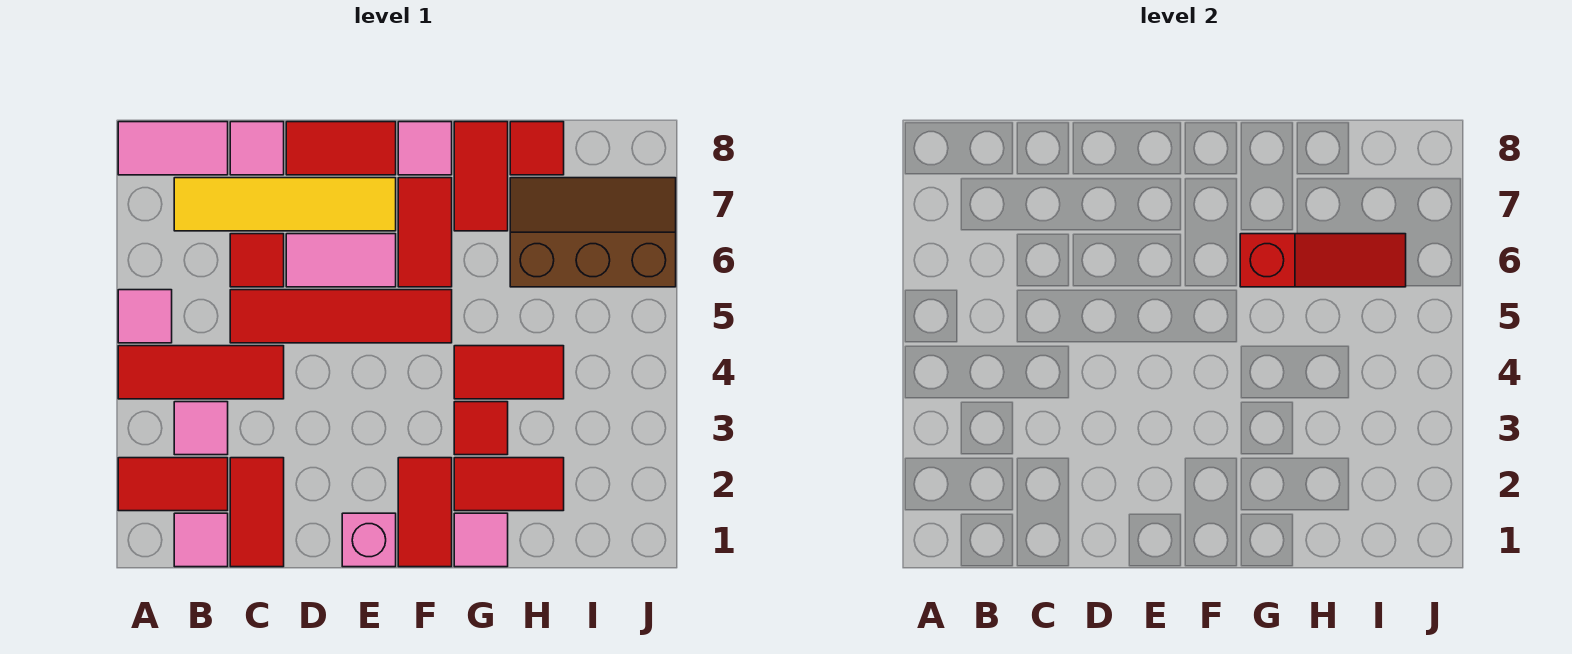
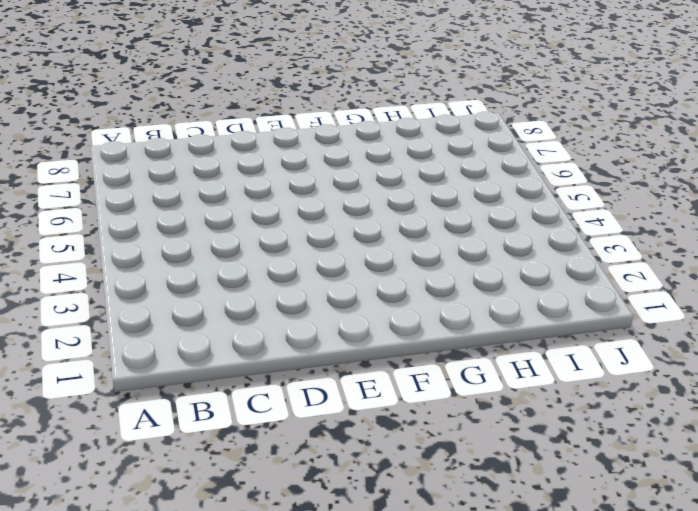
none -> red 1x2 tile [118,458,228,511]
none -> red 1x3 tile [118,346,284,399]
none -> pink 1x1 tile [118,290,172,343]

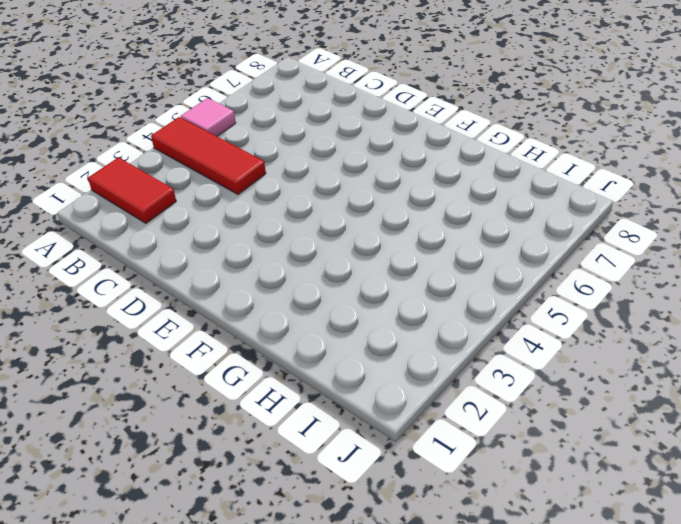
none -> pink 1x2 tile [118,122,228,175]
none -> pink 1x1 tile [174,513,228,567]
none -> pink 1x1 tile [174,402,228,455]

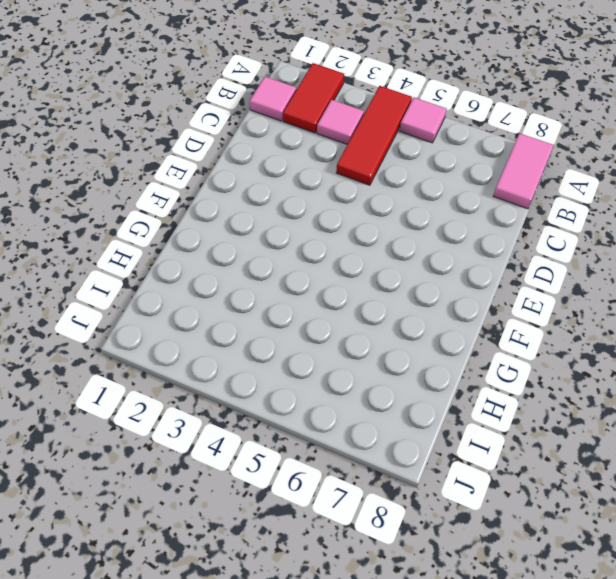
none -> yellow 1x4 tile [174,178,396,231]
none -> red 1x2 tile [230,458,284,567]
none -> red 1x4 tile [230,290,452,343]

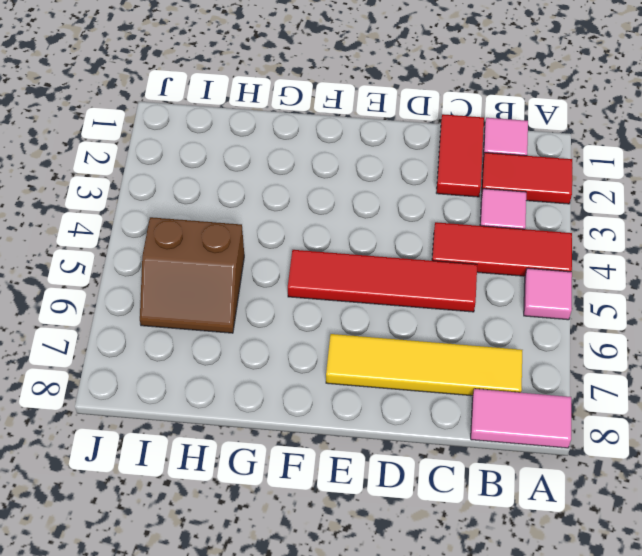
brown 2x2 slope [140,217,244,333] -> brown 2x3 slope [510,178,676,287]
none -> red 1x1 tile [230,234,284,287]
none -> pink 1x1 tile [230,122,284,175]
none -> pink 1x2 tile [286,234,396,287]

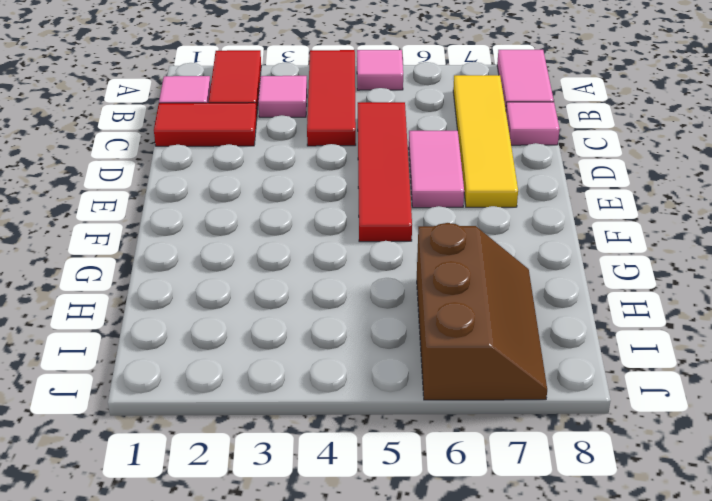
none -> red 1x1 tile [230,234,284,287]
none -> red 1x2 tile [286,122,396,175]
none -> pink 1x1 brick [342,513,396,567]

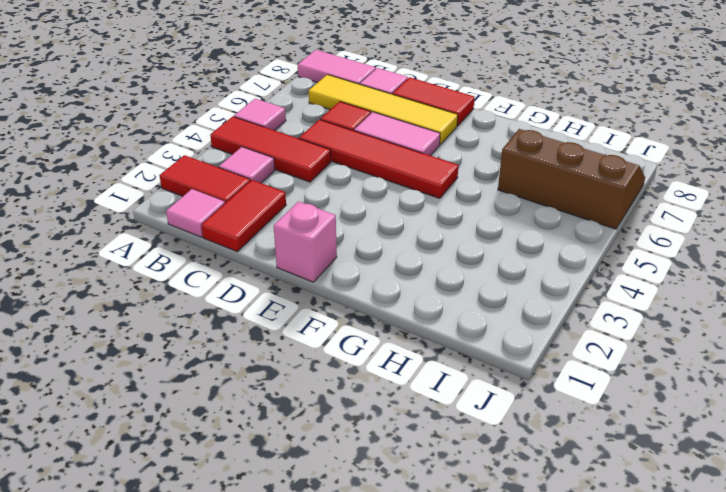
none -> red 1x2 tile [398,458,452,567]
none -> red 1x2 tile [398,178,452,287]
none -> pink 1x1 tile [398,122,452,175]

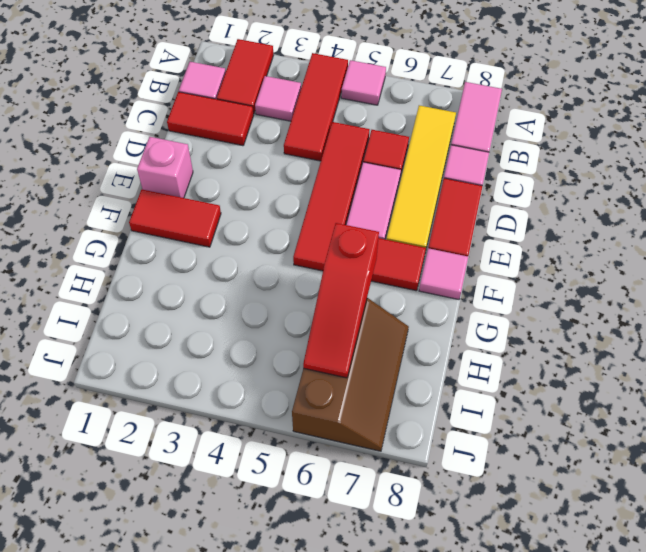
none -> pink 1x1 tile [454,513,508,567]
none -> red 1x2 tile [454,458,564,511]
none -> red 1x1 tile [454,402,508,455]

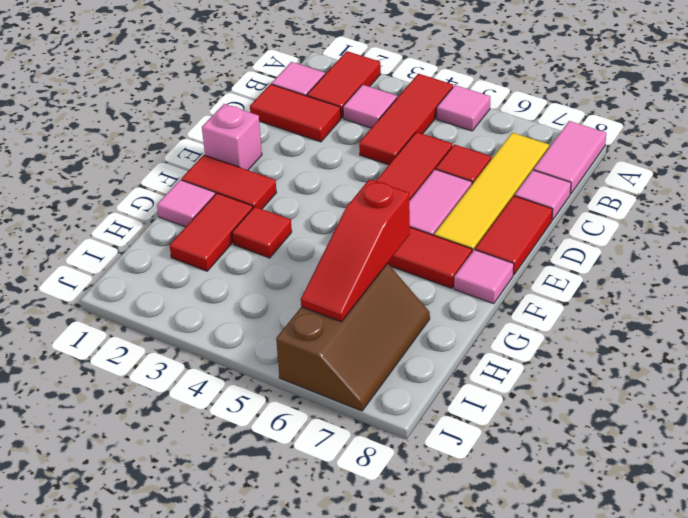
none -> red 1x2 tile [454,346,564,399]
none -> red 1x2 tile [454,122,508,231]
none -> red 1x1 tile [510,122,564,175]

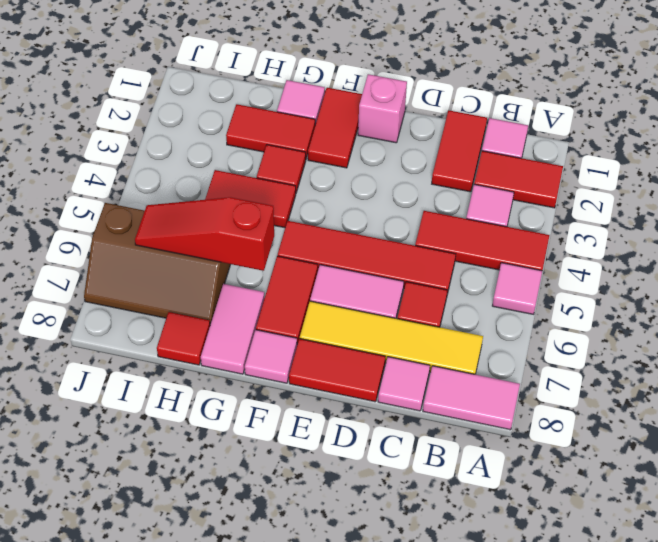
pink 1x2 tile [201,284,265,374] -> red 1x2 tile [454,122,508,231]

